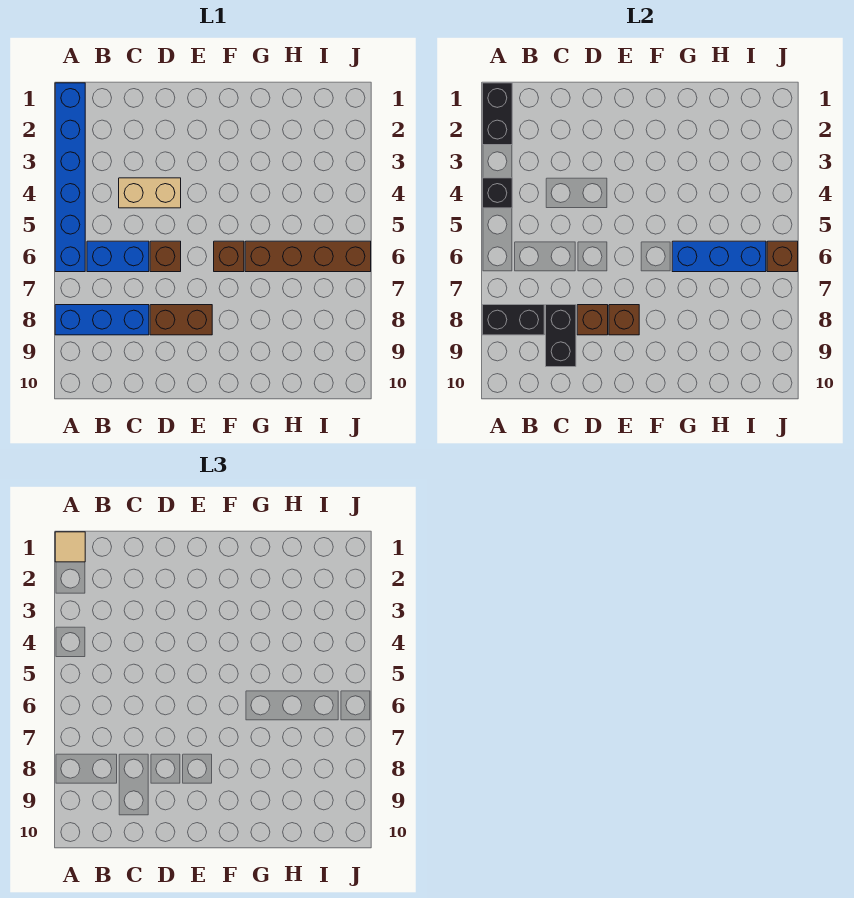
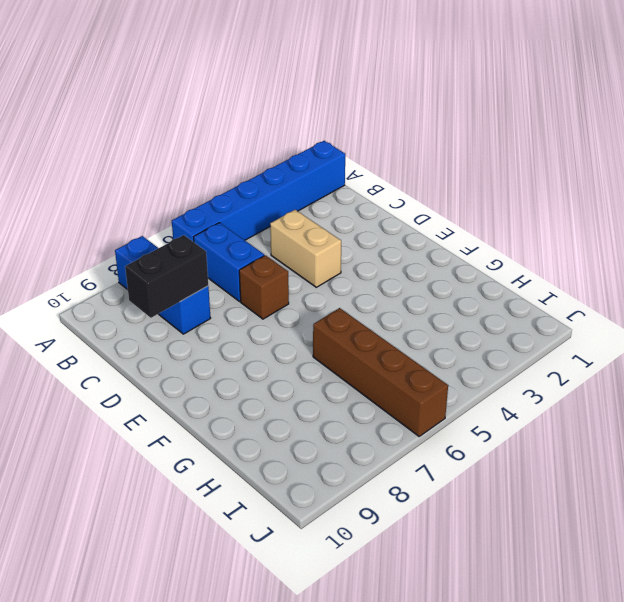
none -> brown 1x2 brick [150,305,212,335]
none -> brown 1x1 brick [214,241,244,272]
none -> black 1x2 brick [482,83,512,145]

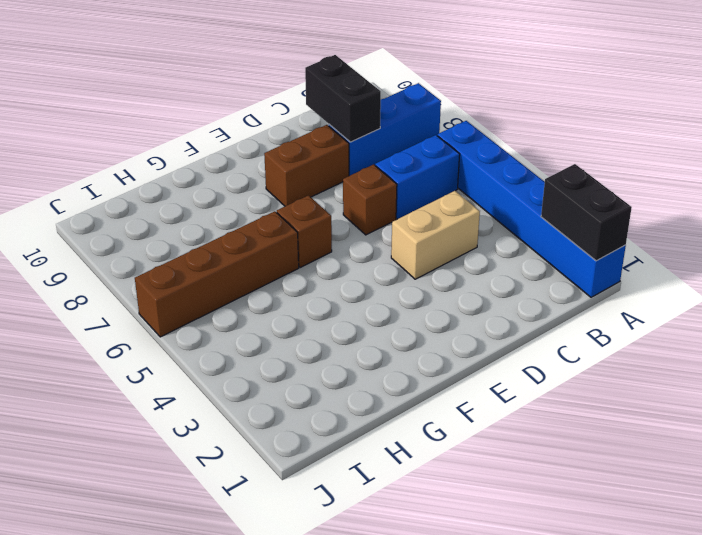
none -> black 1x1 brick [482,178,512,208]
none -> black 1x2 brick [482,305,544,335]
none -> brown 1x1 brick [577,305,608,335]

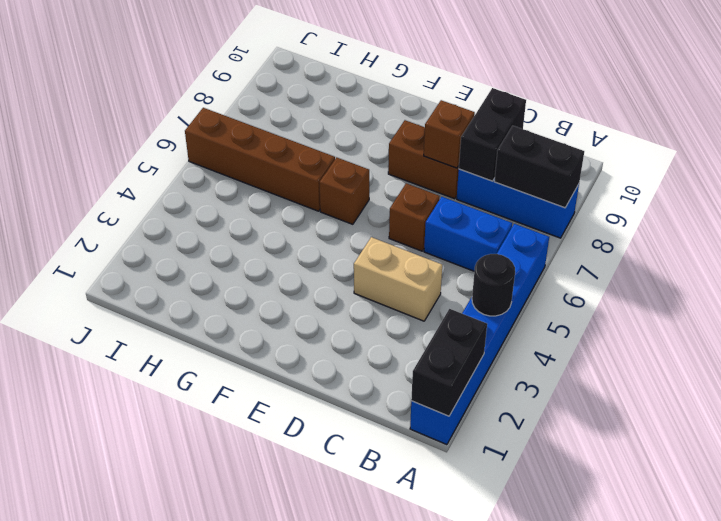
black 1x1 round brick [472,254,515,316] -> black 1x1 brick [482,178,512,208]
none -> brown 1x1 brick [609,305,639,335]
none -> blue 1x3 brick [672,241,766,272]
none -> brown 1x1 brick [767,241,798,272]

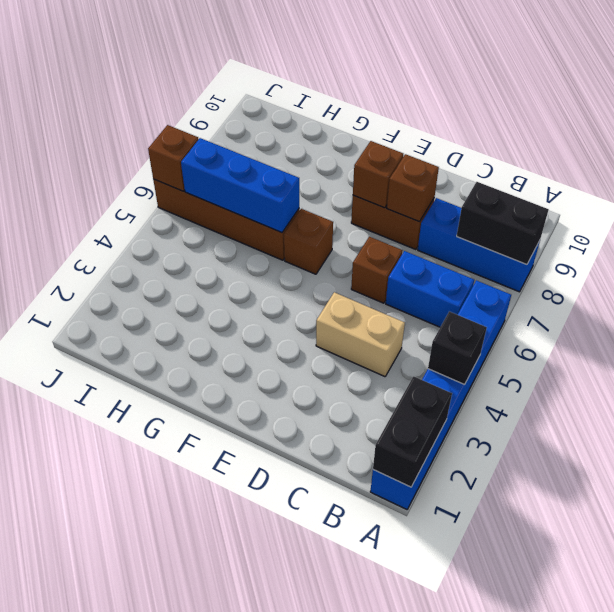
none -> black 1x2 brick [546,305,576,367]
none -> tan 1x1 tile [55,532,85,562]

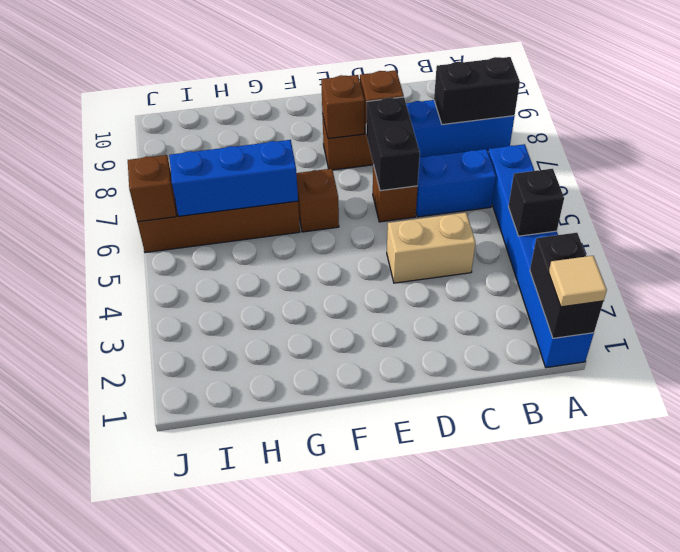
black 1x2 brick [366,97,420,191] -> black 1x2 brick moved to [546,305,576,367]

